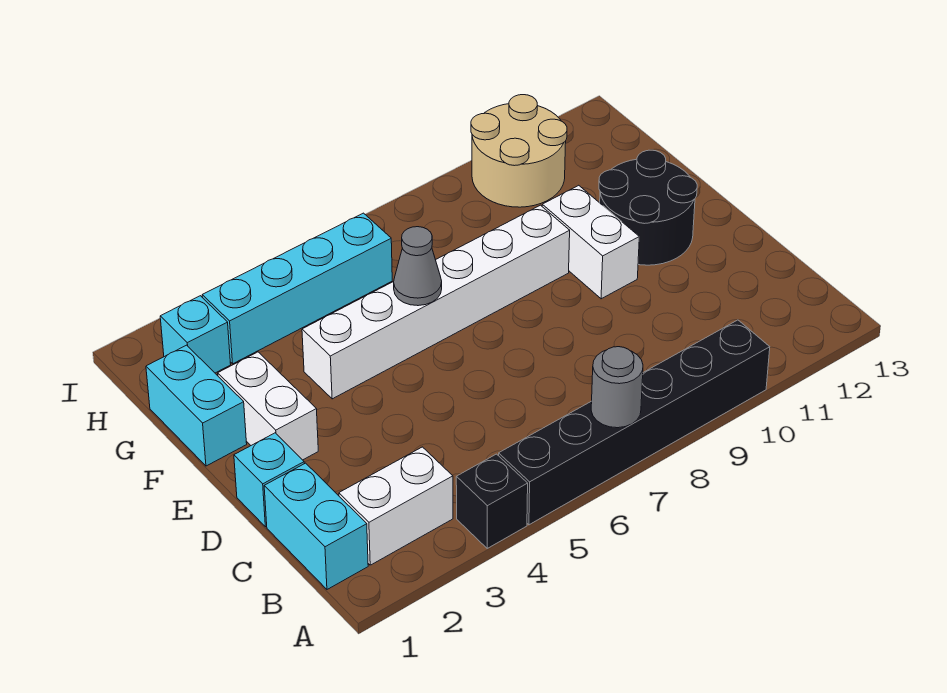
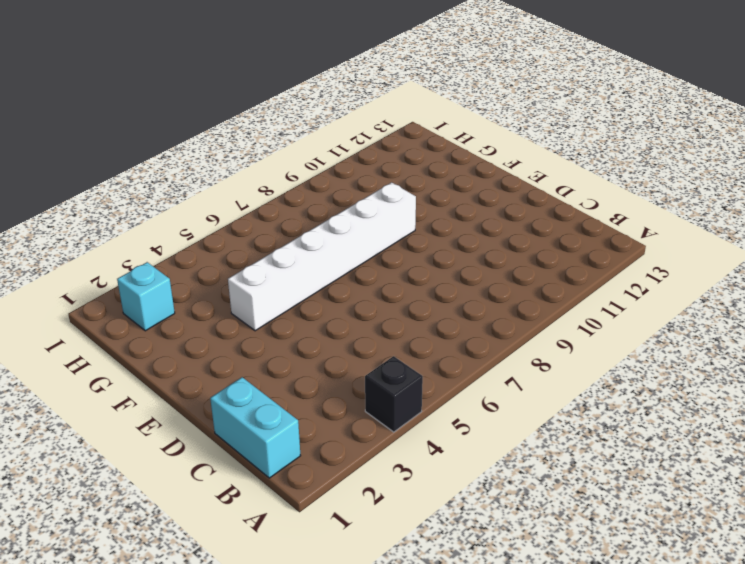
none -> black 1x6 brick [499,320,770,525]
none -> white 1x2 brick [339,447,453,565]
none -> cyan 1x1 brick [234,433,304,527]

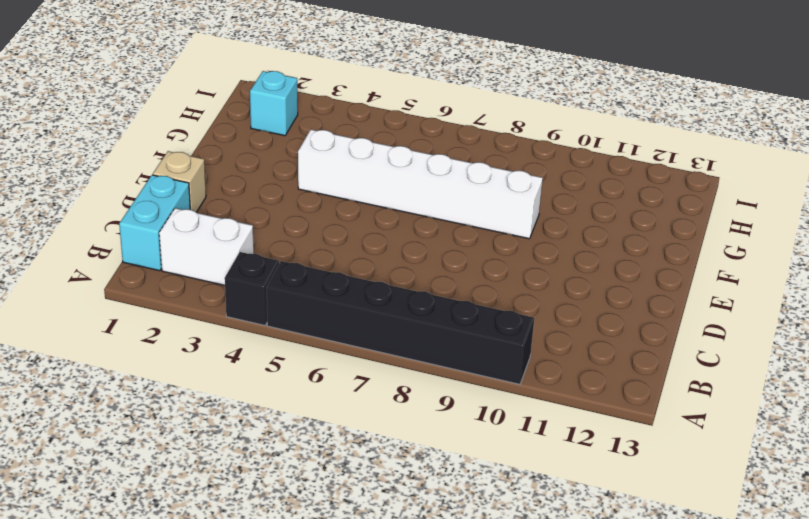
tan 1x1 brick [153,151,206,212] -> cyan 1x1 brick [234,433,304,527]
none -> white 1x2 brick [218,352,318,460]
none -> white 1x2 brick [542,185,639,299]
none -> black 2x2 round brick [599,150,697,265]

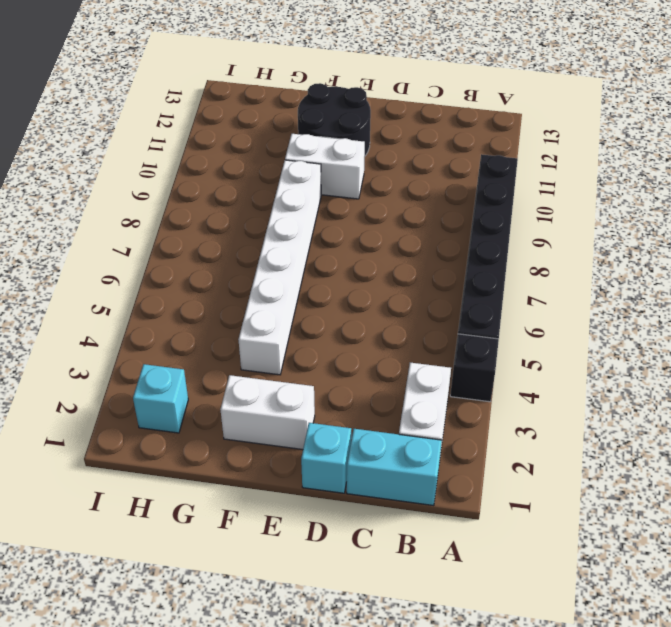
none -> cyan 1x2 brick [146,345,247,466]
none -> cyan 1x4 brick [202,213,392,364]
none -> tan 2x2 round brick [471,95,567,207]

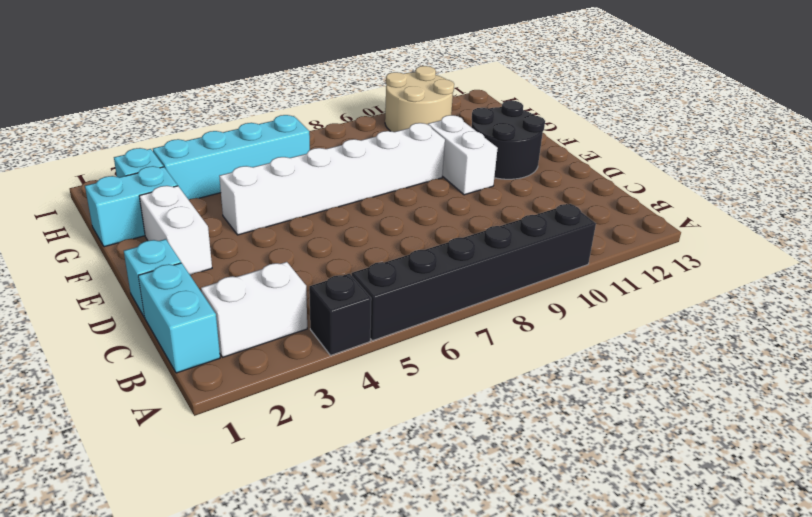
cyan 1x2 brick [85,166,178,247] -> cyan 1x2 brick turned to [146,345,247,466]
none -> grey 1x1 round brick [591,347,643,428]
none -> grey 1x1 cone [394,227,442,306]

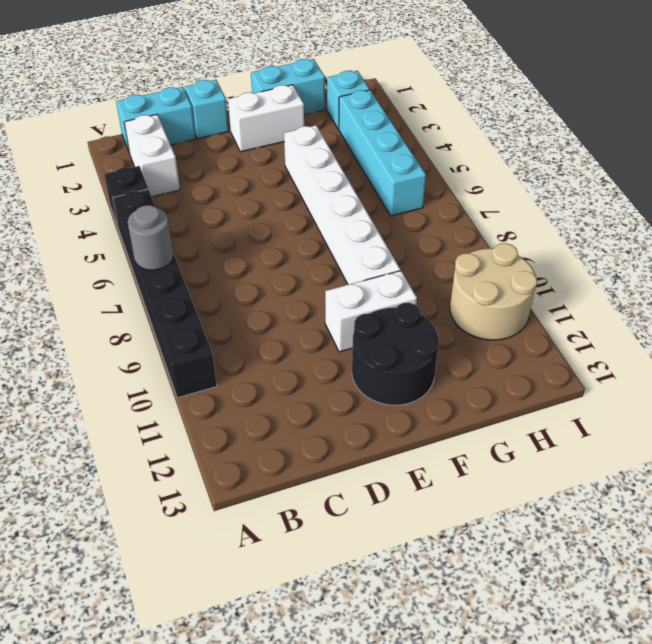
none -> grey 1x1 cone [394,227,442,306]

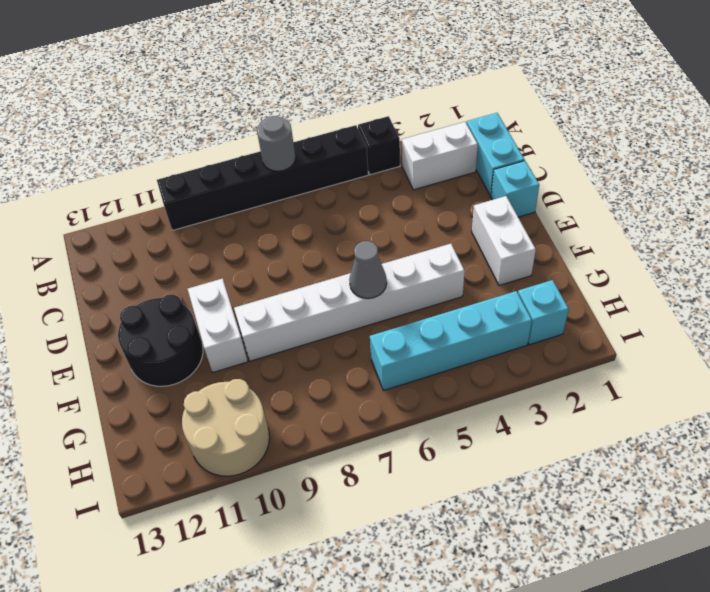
none -> cyan 1x2 brick [146,345,247,466]

